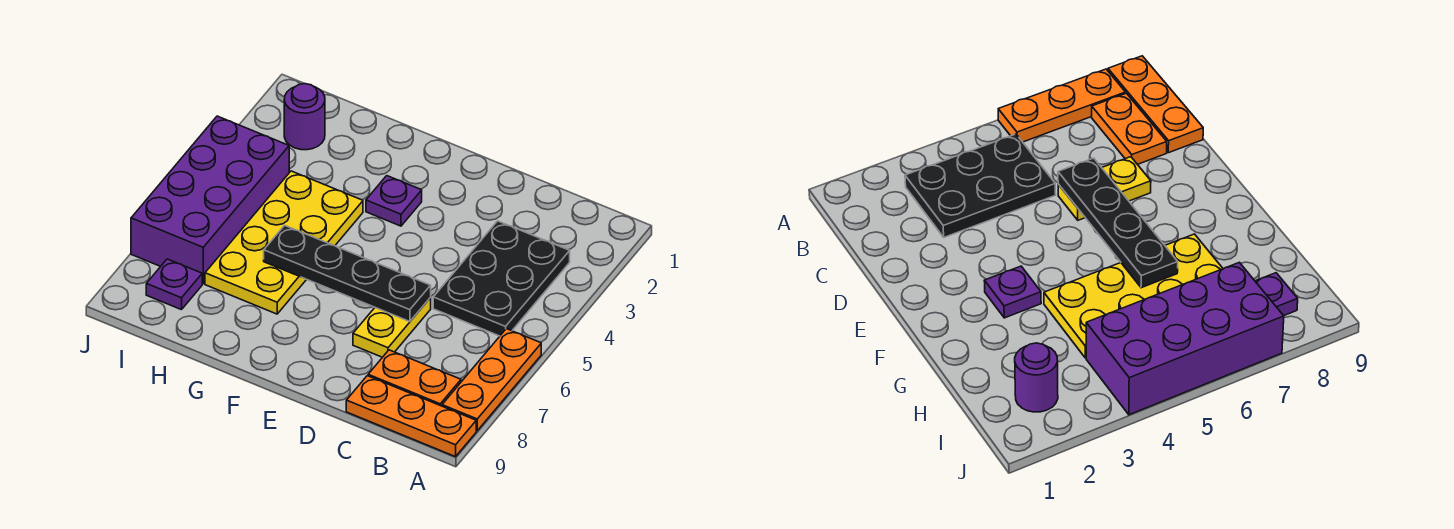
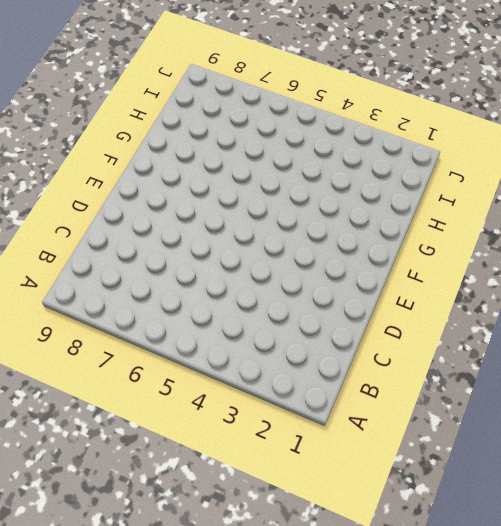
none -> orange 1x3 plate [442,329,541,431]
none -> orange 1x3 plate [346,376,476,457]

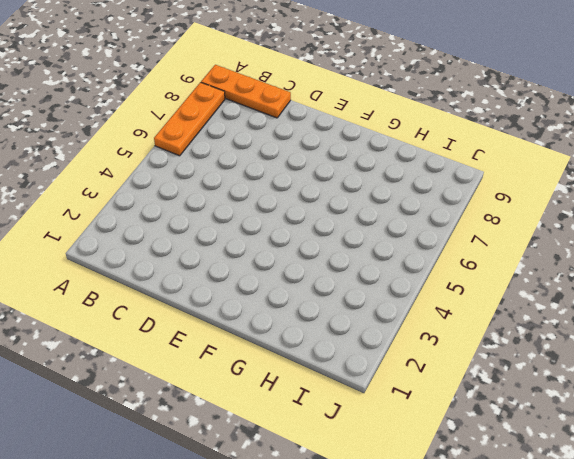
none -> black 2x3 plate [433,221,570,336]
none -> orange 1x2 plate [368,350,461,406]

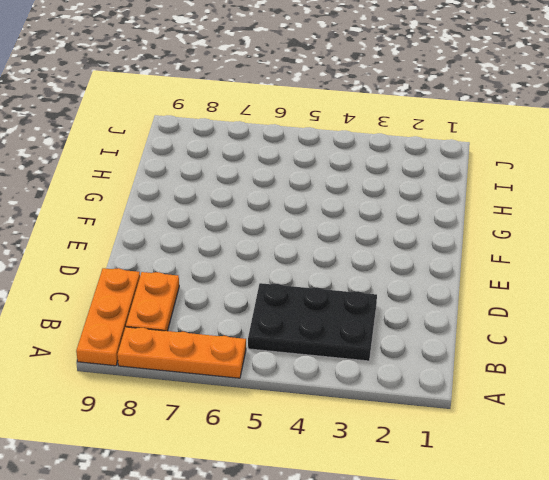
none -> yellow 1x2 plate [353,298,431,357]
none -> purple 1x1 plate [366,176,422,226]

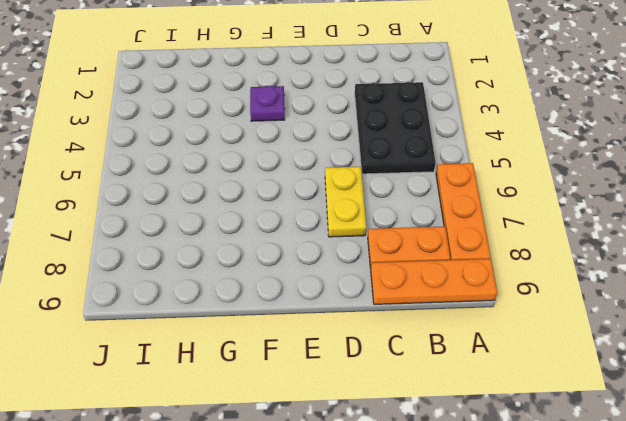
none -> yellow 2x4 plate [205,171,363,314]
none -> purple 1x1 round brick [284,84,325,150]

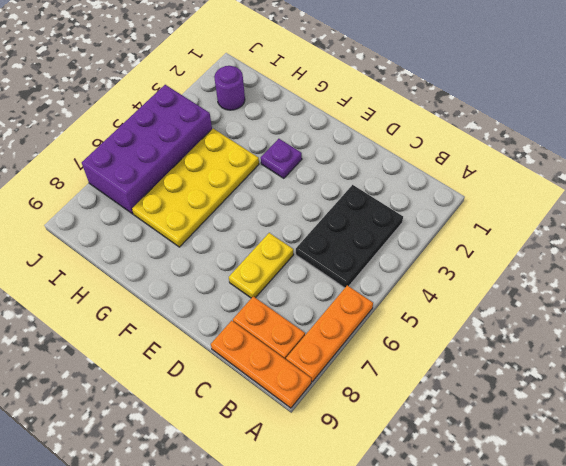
none -> purple 1x1 plate [146,259,202,310]
none -> black 1x4 plate [264,225,431,322]

